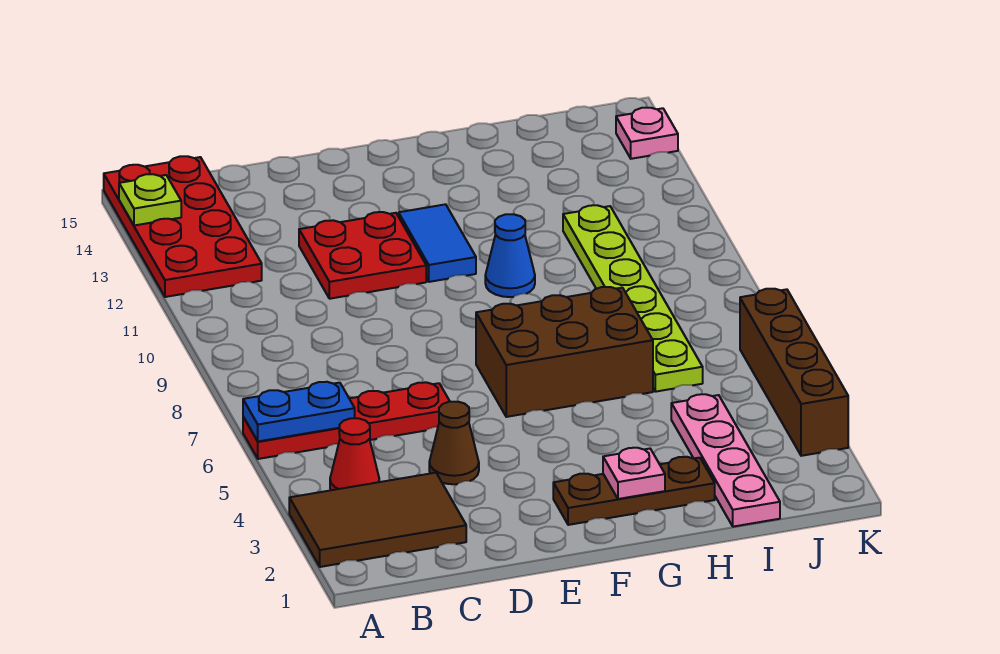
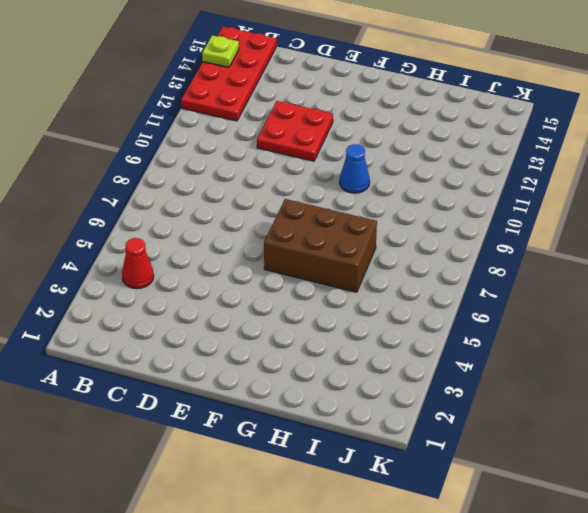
none -> brown 2x3 tile [289,473,466,567]
none -> red 1x4 plate [243,382,450,459]
none -> brown 1x1 cone [429,402,479,484]

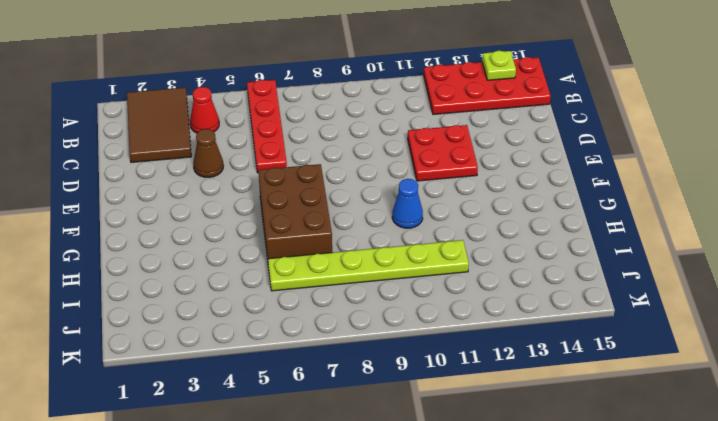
none -> brown 1x3 plate [553,457,715,525]
none -> blue 1x2 tile [399,204,476,282]
none -> pink 1x4 plate [671,394,780,527]

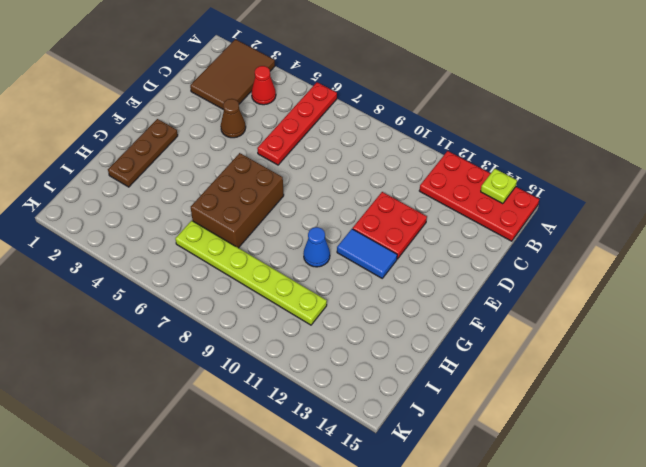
none -> pink 1x4 plate [671,394,780,527]
none -> brown 1x4 brick [740,289,848,456]
none -> pink 1x1 plate [616,108,678,159]

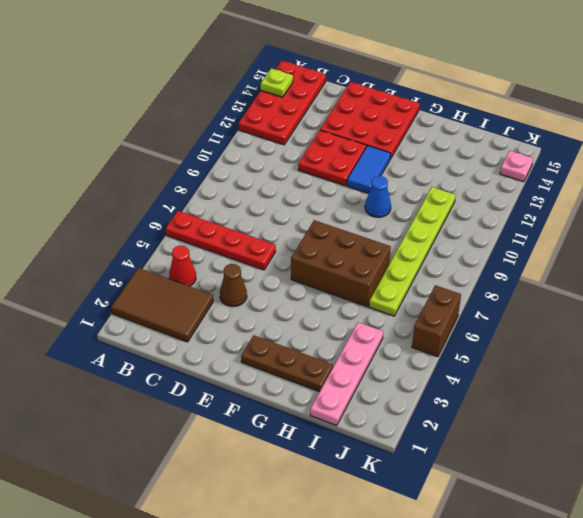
red 3x3 plate [320,82,420,159] -> none
brown 1x2 brick [412,285,461,357] -> brown 1x4 brick [740,289,848,456]
none -> blue 1x2 plate [243,382,355,441]
none -> pink 1x1 plate [603,448,665,499]

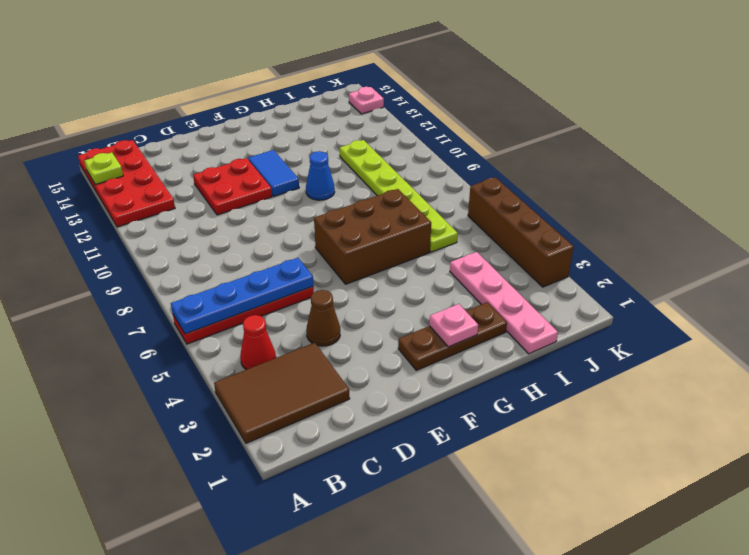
blue 1x4 plate [171,258,313,334] -> blue 1x2 plate [243,382,355,441]

